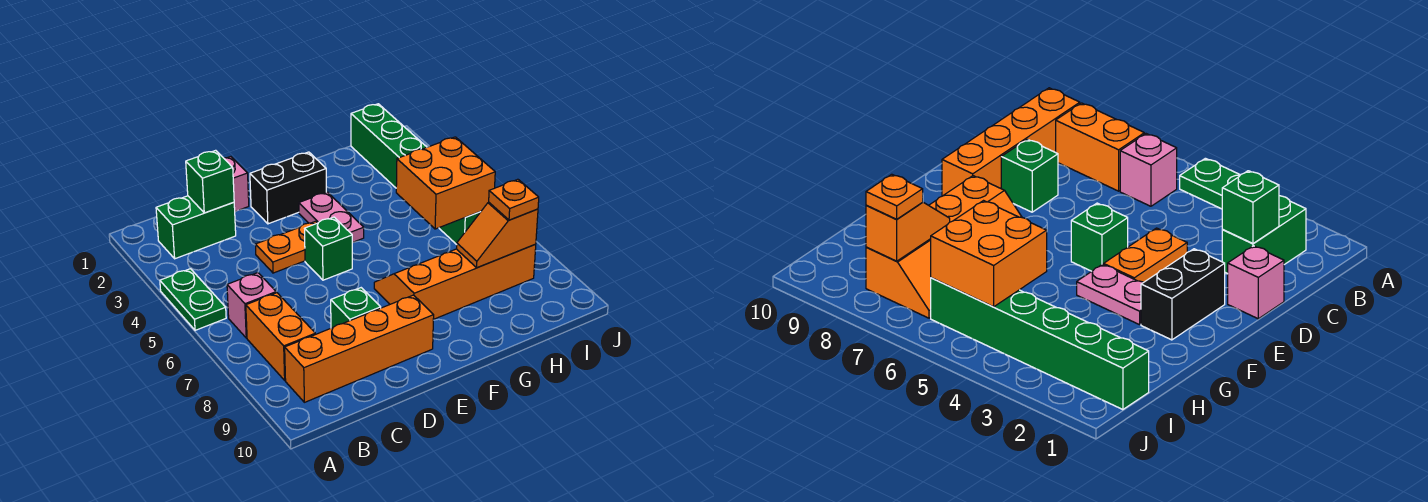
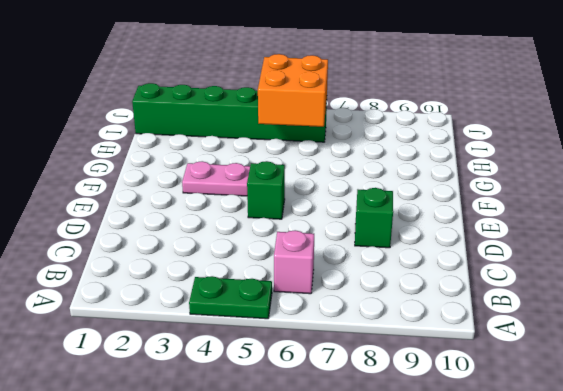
none -> green 1x2 brick [156,196,236,259]
none -> orange 1x2 brick [246,293,315,380]
none -> orange 1x4 brick [285,295,434,402]

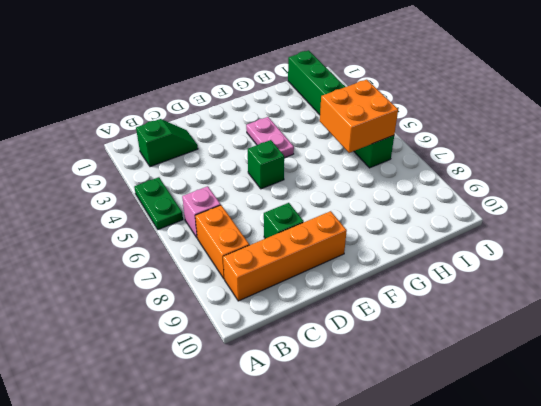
green 1x2 slope [136,119,198,167] -> green 1x2 brick [156,196,236,259]
none -> pink 1x1 brick [224,157,249,212]
none -> orange 1x2 plate [255,221,317,273]
none -> black 1x2 brick [250,152,326,224]

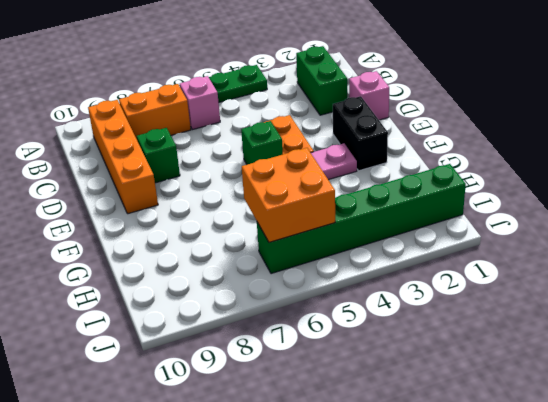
none -> orange 2x4 slope [374,244,536,319]
none -> green 1x1 brick [186,150,234,213]
none -> orange 1x2 slope [457,202,538,268]

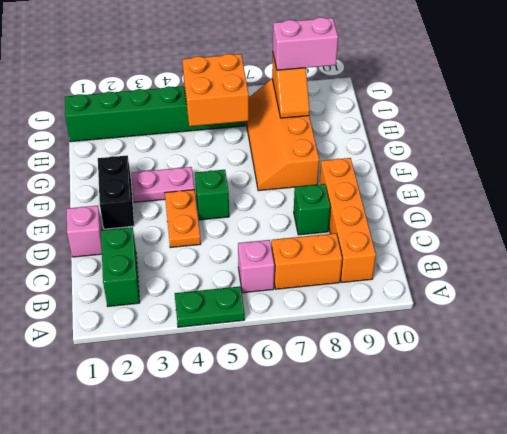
pink 1x2 brick [273,17,338,70] -> orange 1x1 plate [489,179,539,220]
none -> green 1x1 brick [186,150,234,213]

